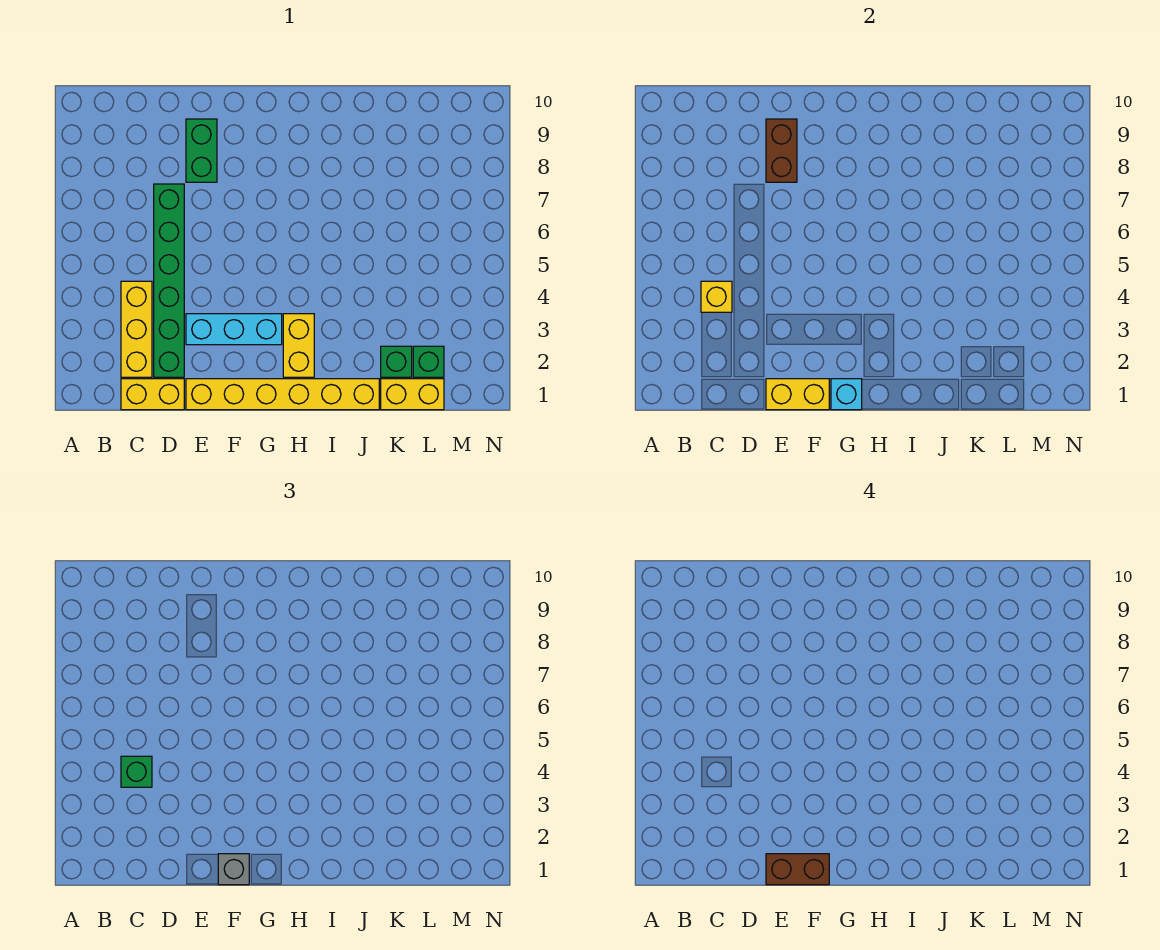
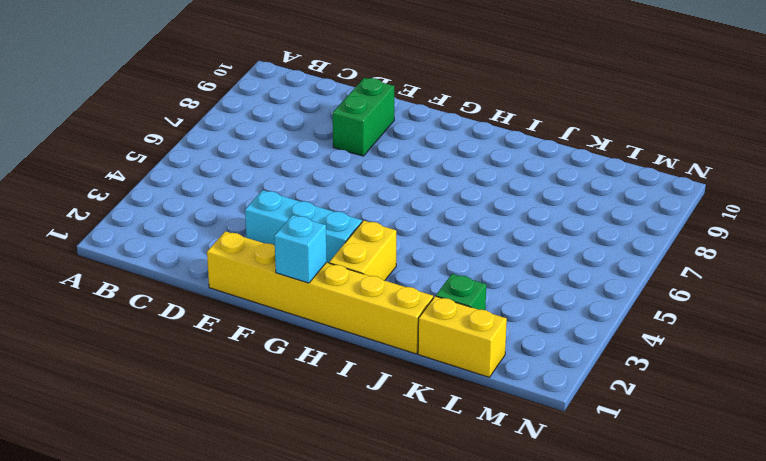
none -> yellow 1x2 brick [121,379,184,410]
none -> yellow 1x3 brick [121,281,152,377]
none -> green 1x6 brick [154,184,184,377]

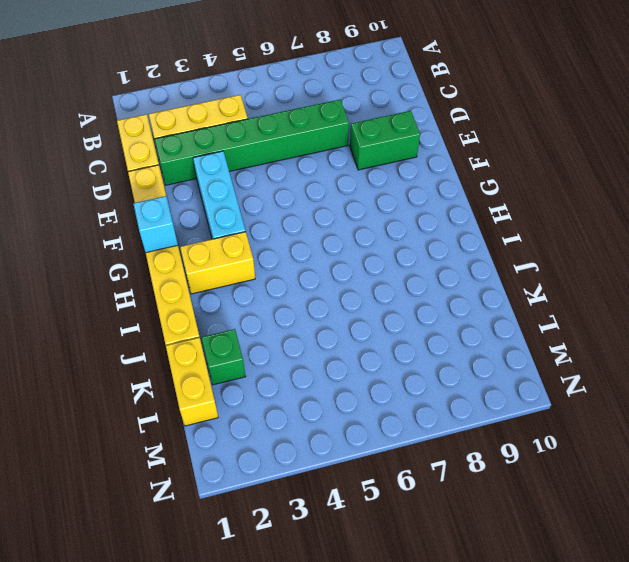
none -> green 1x1 brick [413,346,444,377]
none -> yellow 1x1 brick [701,281,732,312]
none -> yellow 1x2 brick [766,379,829,410]

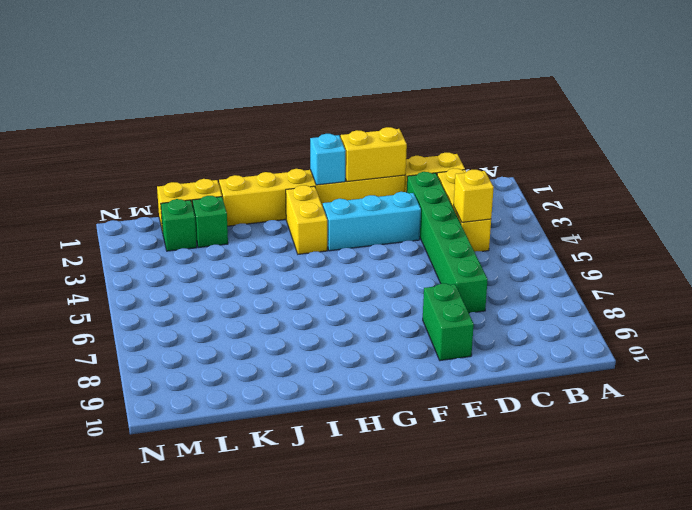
none -> brown 1x2 brick [766,119,797,182]
none -> green 1x1 brick [121,756,152,787]
none -> grey 1x1 brick [218,854,249,885]

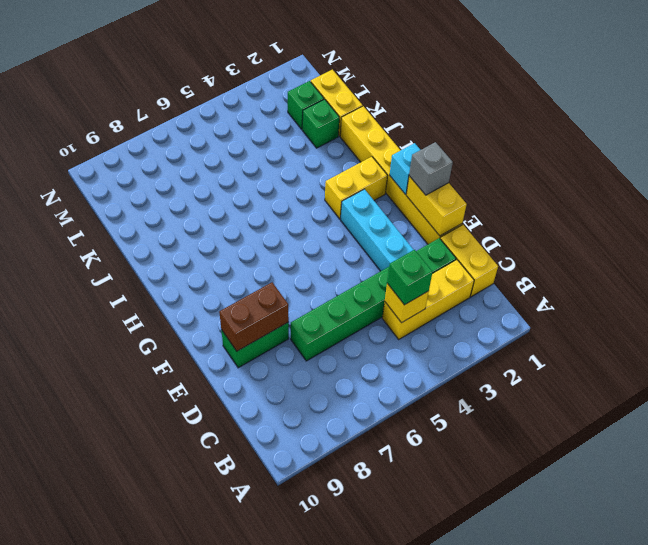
none -> brown 1x2 brick [766,854,829,885]

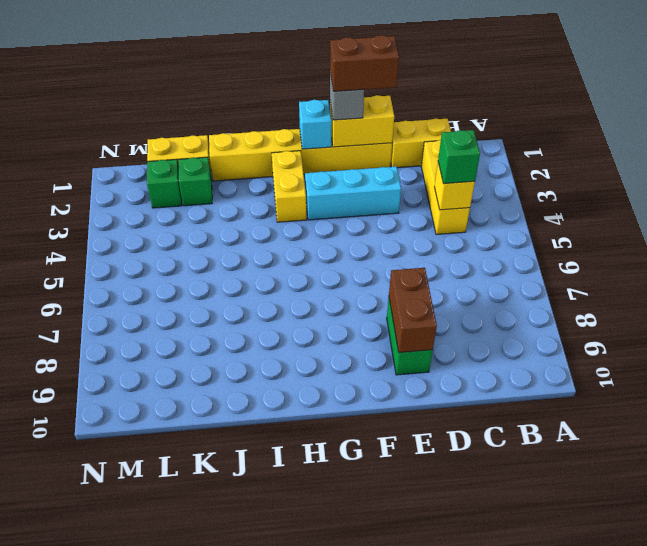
none -> green 1x6 brick [154,184,184,377]

